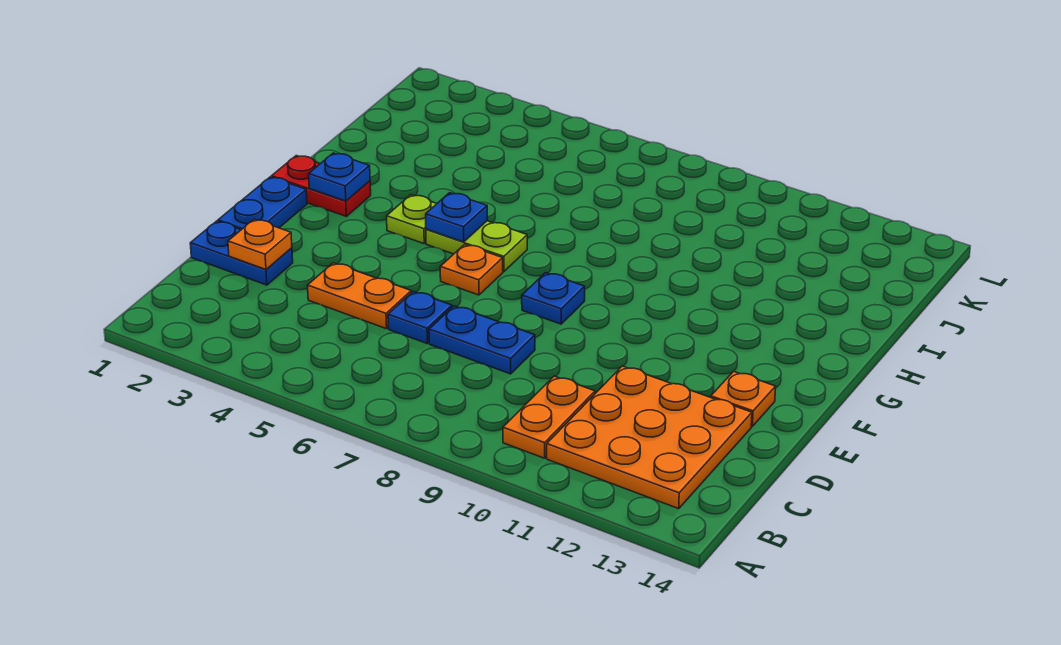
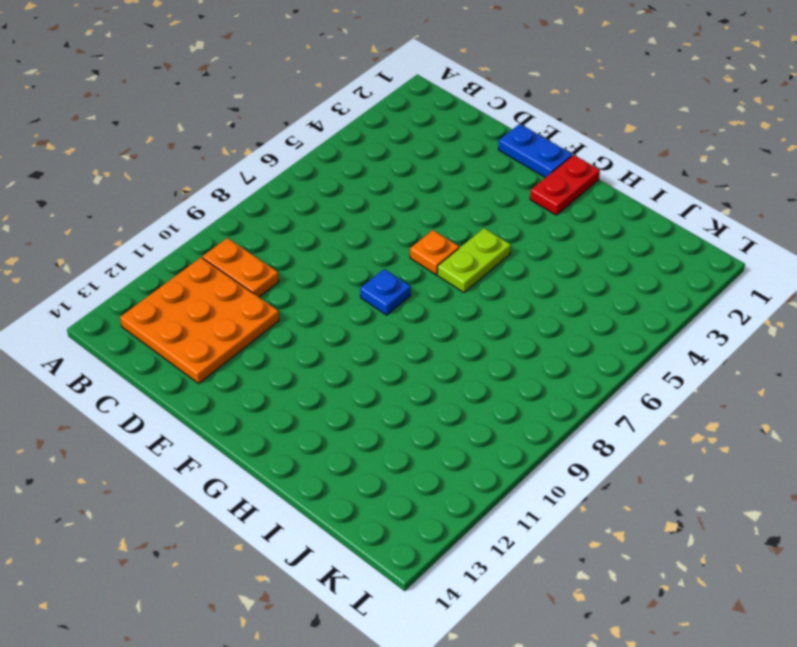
none -> blue 1x2 plate [190,221,293,285]
none -> orange 1x2 plate [308,263,411,329]
none -> blue 1x1 plate [388,291,452,343]

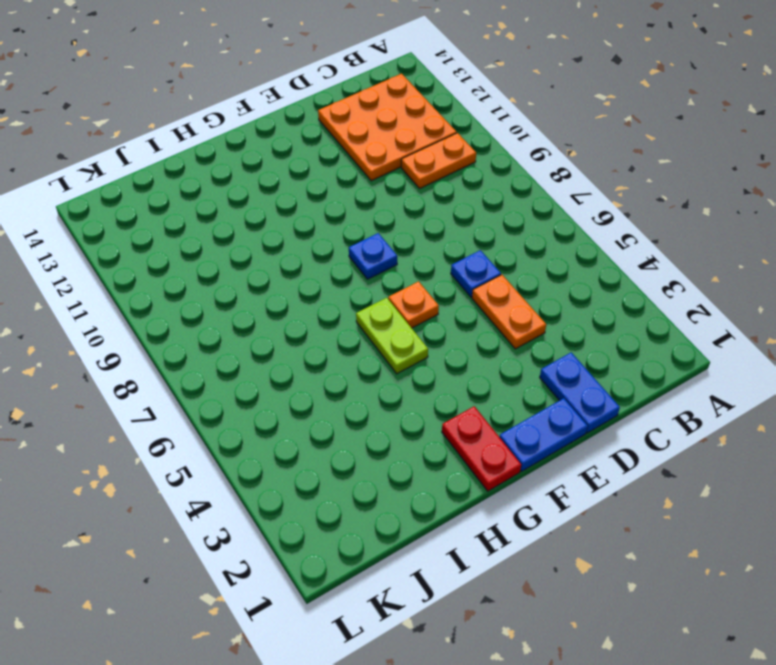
none -> blue 1x2 plate [429,306,535,374]
none -> orange 1x1 plate [711,371,776,426]
none -> lime 1x1 plate [387,195,436,243]

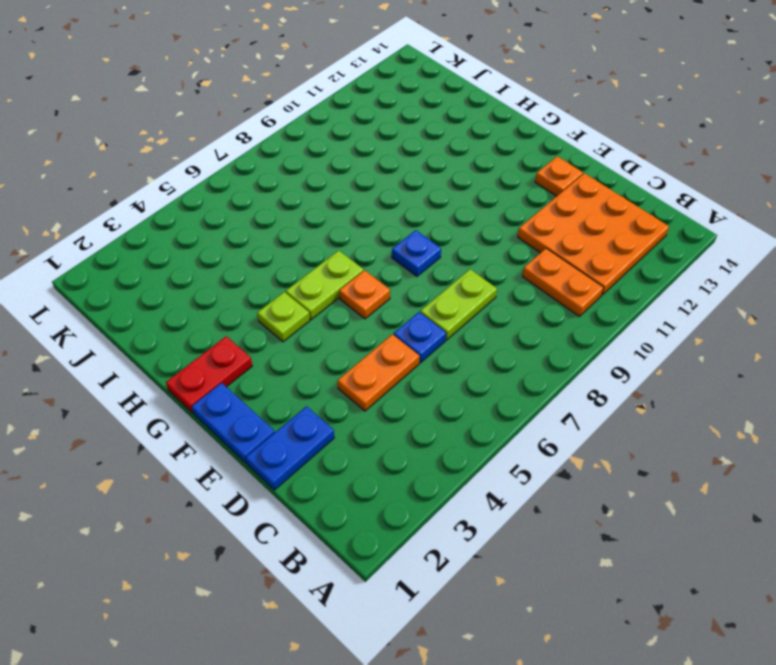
lime 1x2 plate [420,269,497,340] -> blue 1x2 plate [429,306,535,374]
none -> orange 1x1 plate [228,219,292,269]
none -> blue 1x1 plate [309,153,370,201]
none -> blue 1x1 plate [426,193,487,242]

